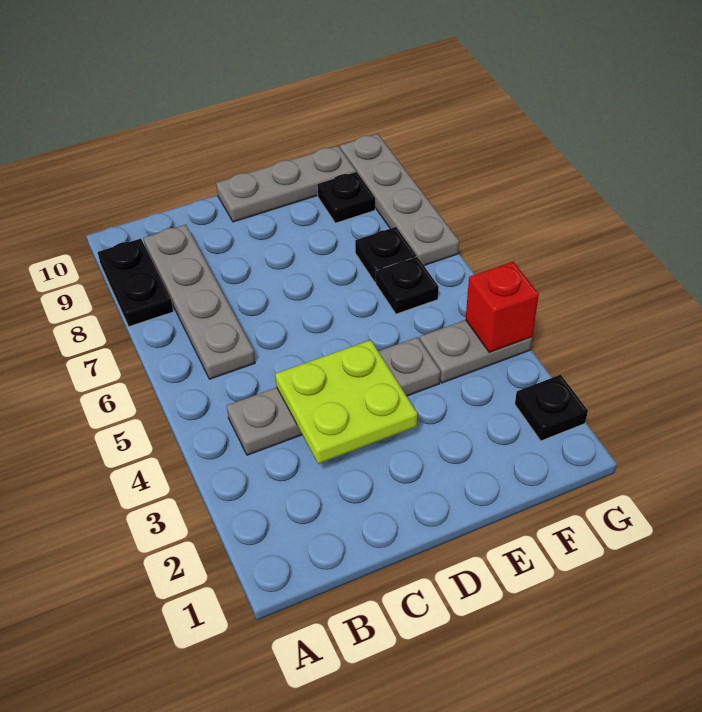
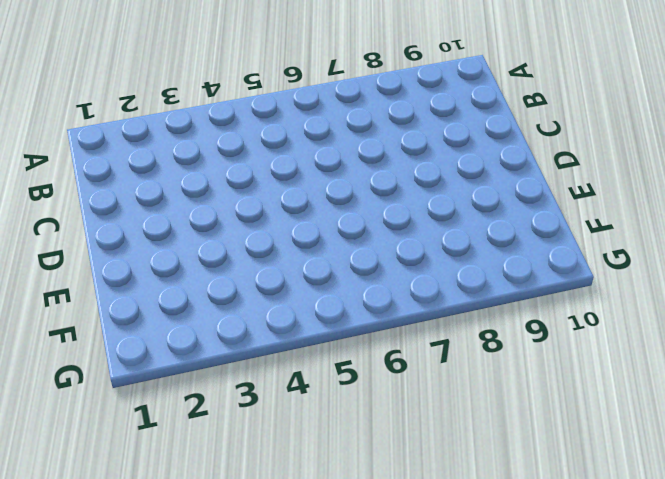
none -> black 1x2 plate [98,239,173,327]
none -> grey 1x4 plate [227,337,440,455]
none -> grey 1x4 plate [143,225,255,379]

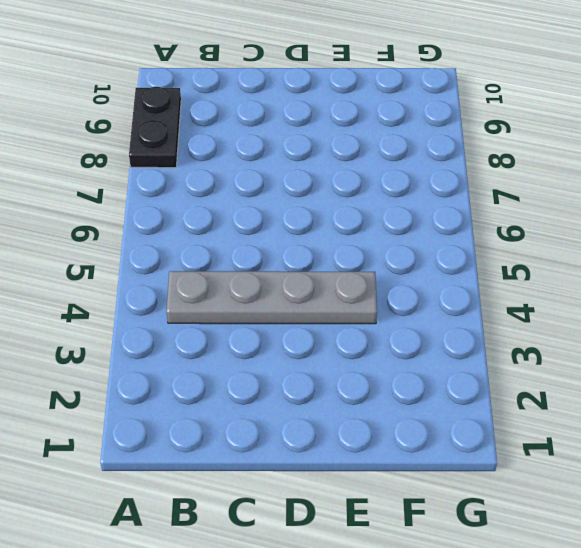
none -> grey 1x4 plate [143,225,255,379]
none -> grey 1x3 plate [216,146,356,222]
none -> grey 1x2 plate [420,320,532,383]

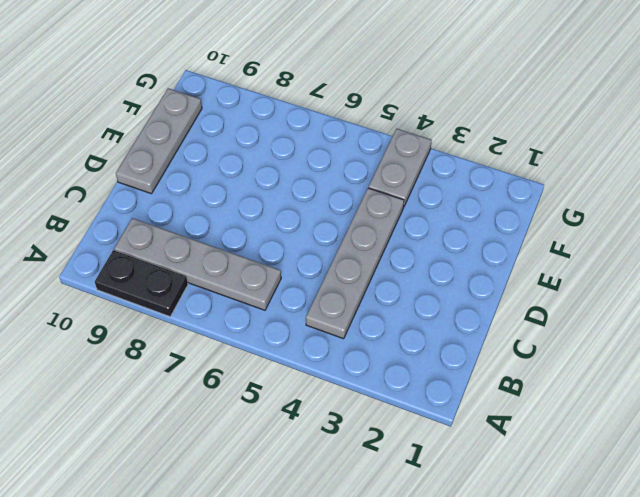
none -> black 1x1 plate [376,257,439,314]
none -> black 1x1 plate [355,227,416,282]
none -> black 1x1 plate [317,172,375,223]

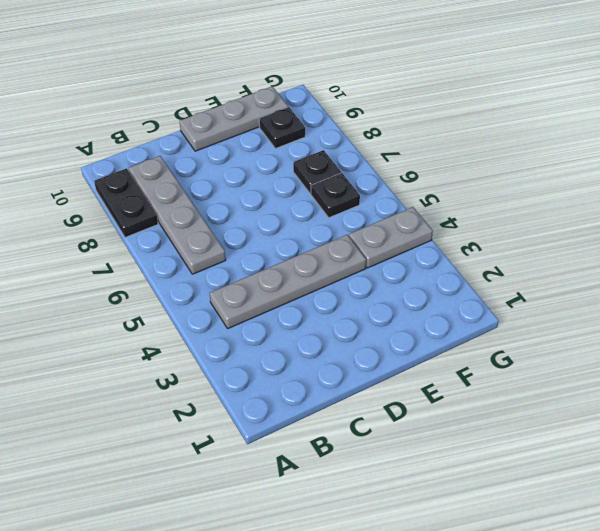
none -> black 1x1 plate [515,375,588,441]
none -> grey 1x4 plate [340,134,459,266]
none -> lime 2x2 plate [275,340,417,464]

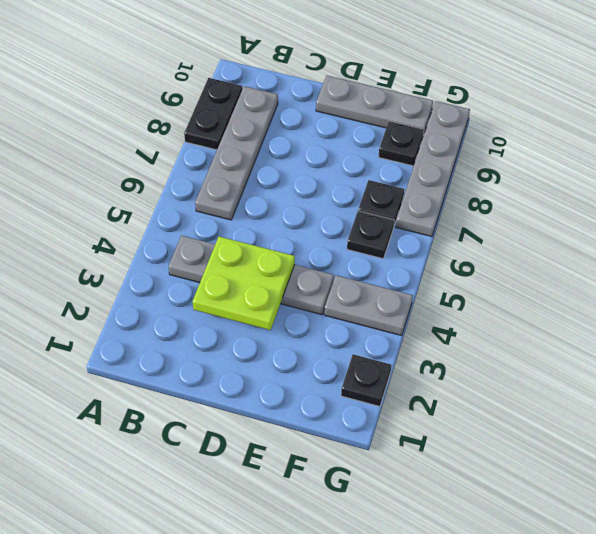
none -> red 1x1 brick [466,262,539,352]

